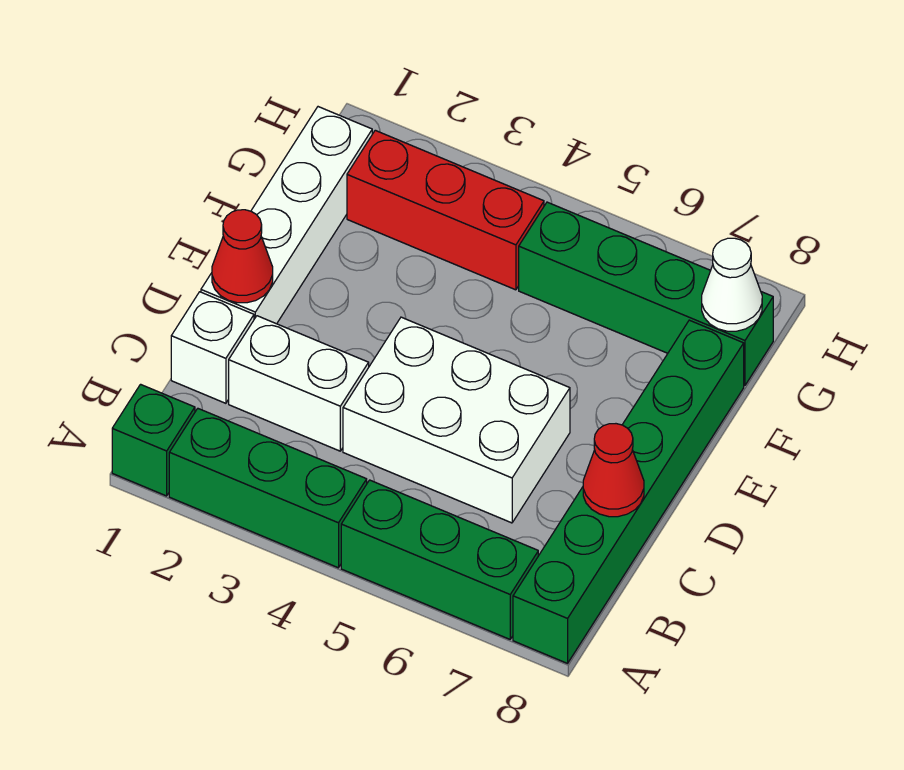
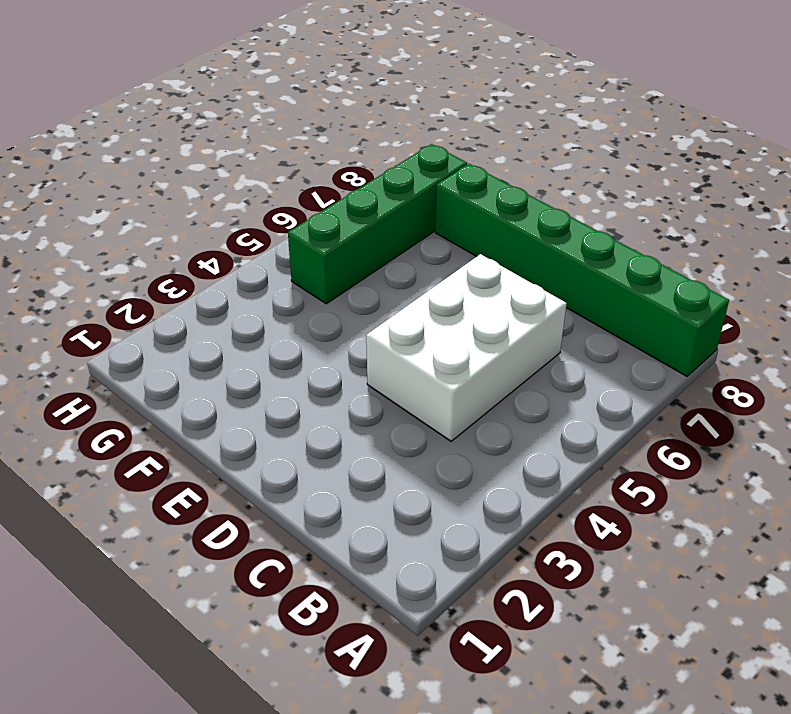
none -> green 1x1 brick [112,384,195,496]
none -> green 1x3 brick [169,409,367,568]
none -> green 1x3 brick [341,480,538,639]

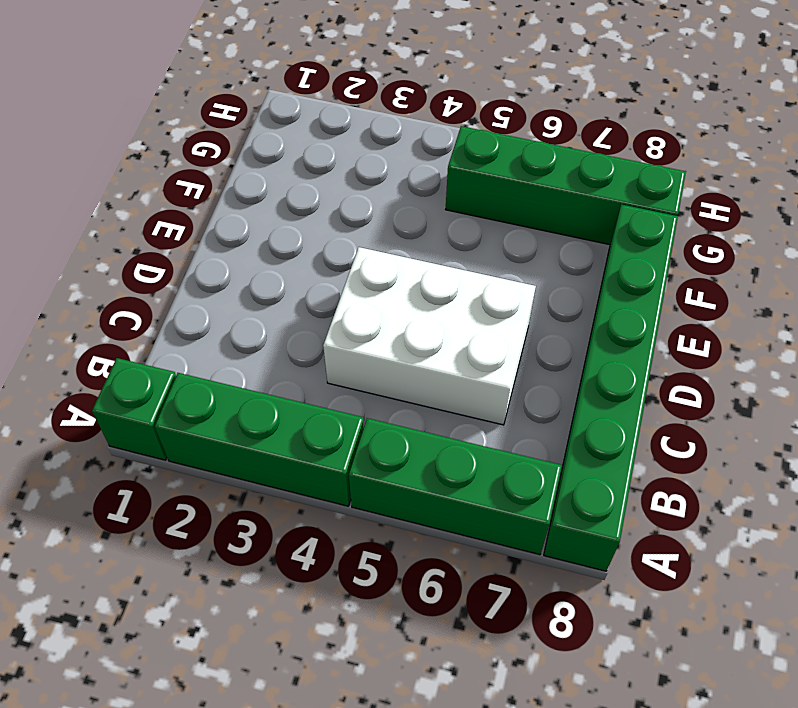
none -> white 1x1 brick [171,292,254,403]
none -> white 1x2 brick [229,316,369,451]
none -> white 1x4 brick [201,107,372,324]

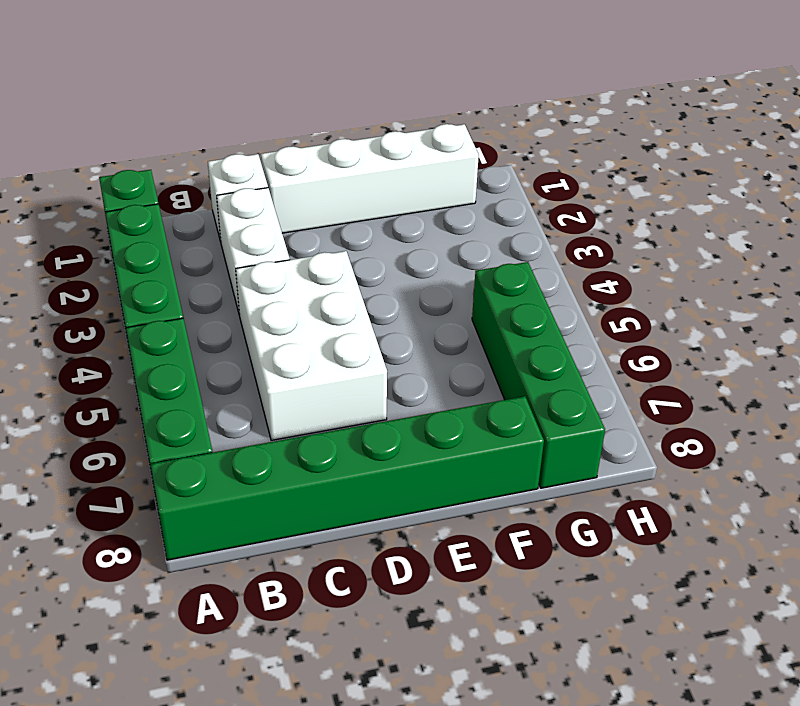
none -> red 1x3 brick [347,130,544,290]
none -> red 1x1 cone [583,424,644,517]
none -> red 1x1 cone [212,210,273,303]

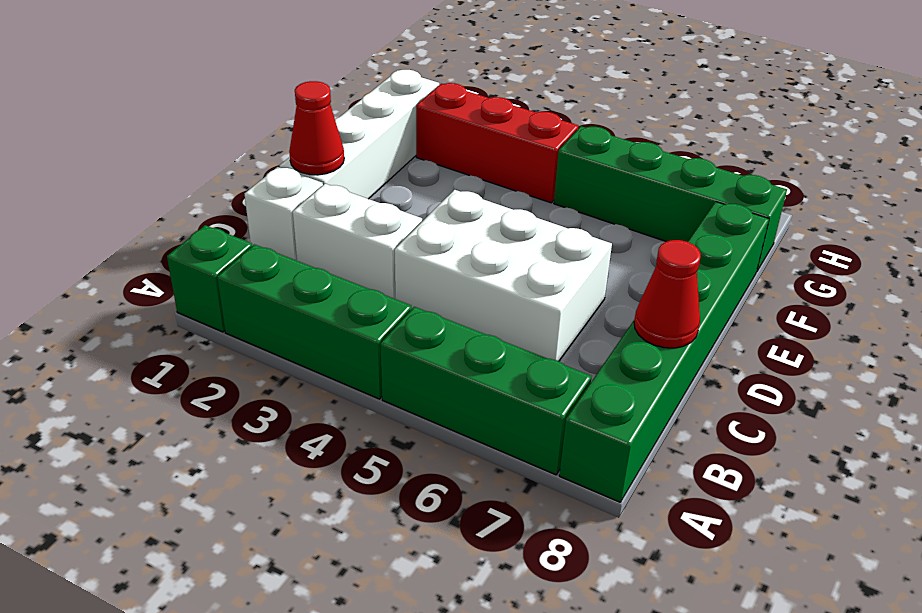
none -> white 1x1 cone [702,238,762,331]

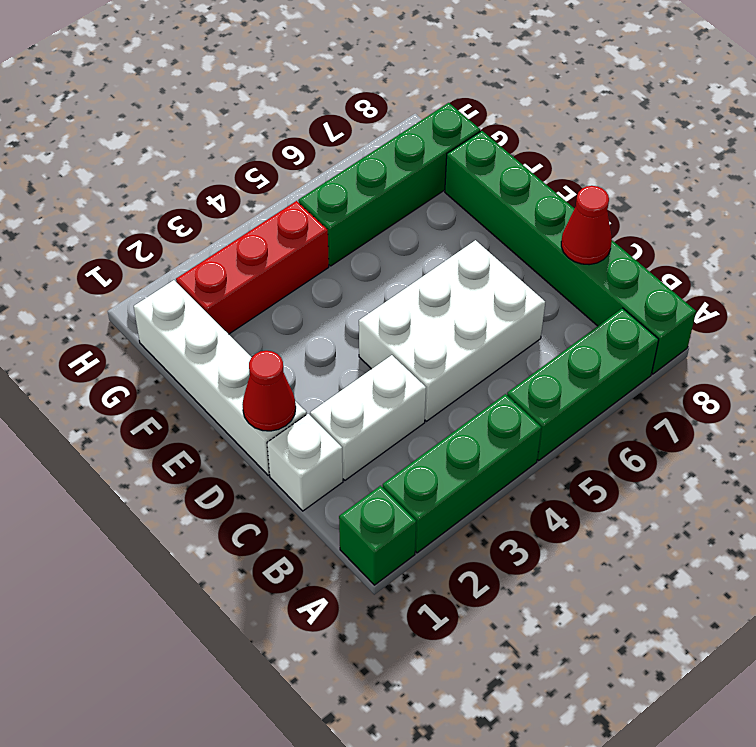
none -> white 1x1 cone [702,238,762,331]

